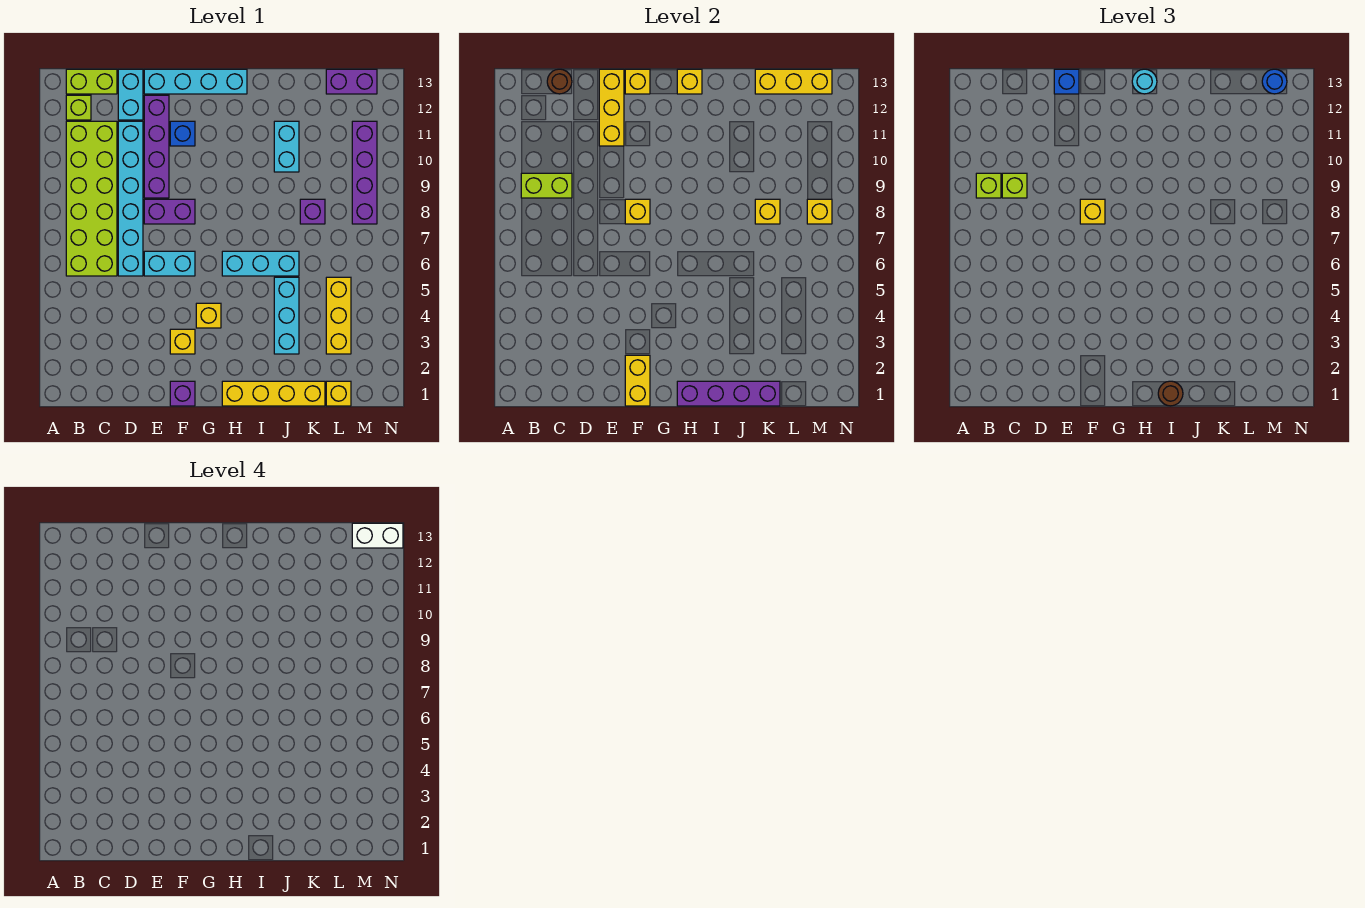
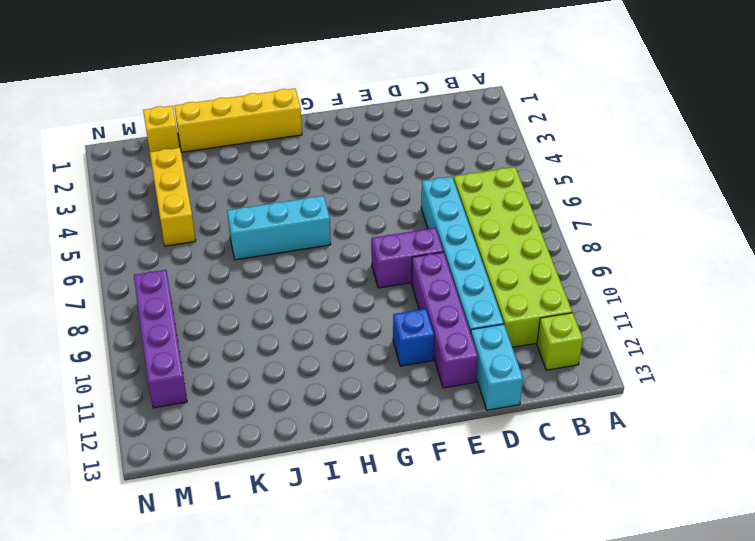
none -> lime 1x2 brick [66,69,117,94]
none -> cyan 1x2 brick [144,251,195,276]
none -> cyan 1x4 brick [144,69,247,94]
none -> purple 1x1 brick [170,381,195,406]

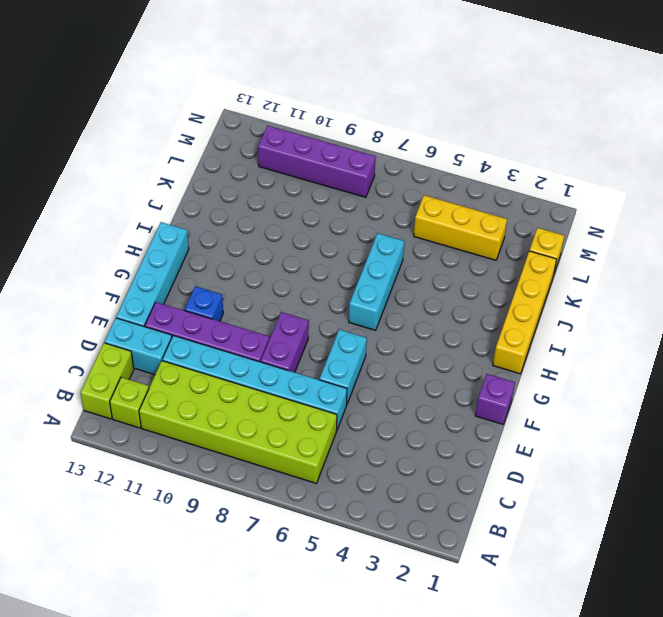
none -> yellow 1x1 brick [170,329,195,354]
none -> yellow 1x1 brick [196,303,221,328]
none -> cyan 1x3 brick [274,277,299,354]
none -> cyan 1x2 brick [274,121,299,172]

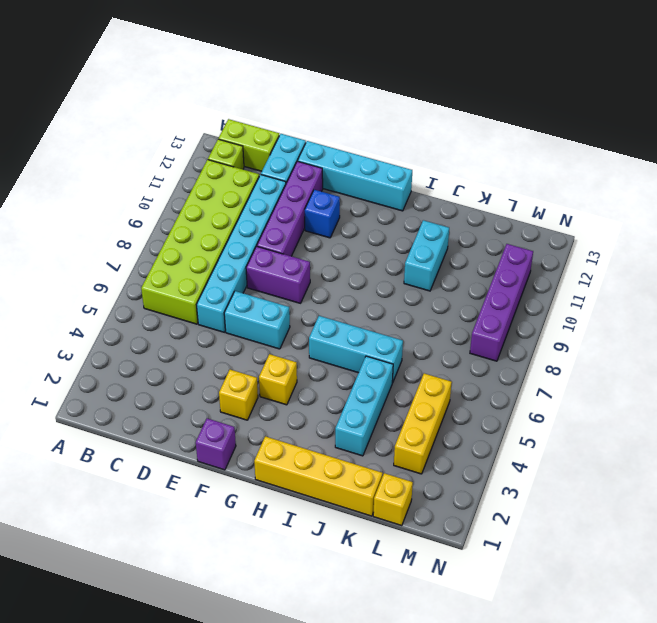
none -> purple 1x1 brick [300,199,325,224]
none -> purple 1x2 brick [326,69,377,94]
none -> lime 1x2 brick [521,173,572,198]
none -> brown 1x1 round brick [547,69,572,94]

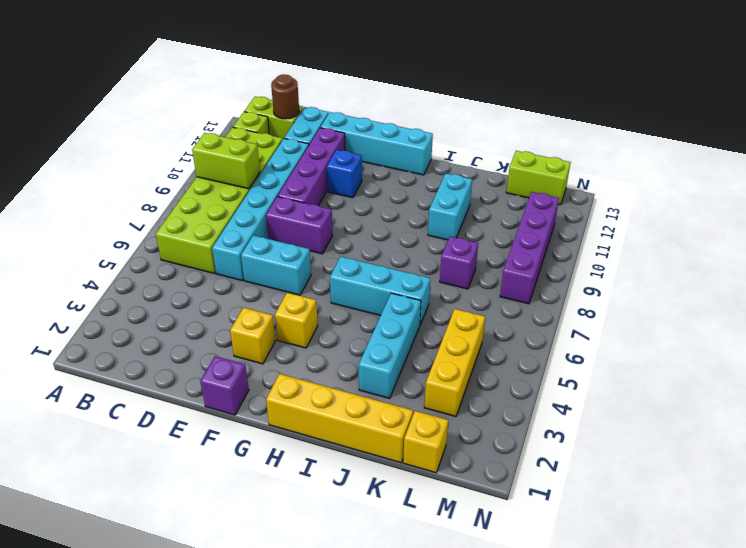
lime 1x2 brick [506,151,571,205] -> purple 1x2 brick [326,69,377,94]
none -> yellow 1x3 brick [599,69,624,146]
none -> yellow 1x2 brick [625,355,650,406]
none -> yellow 1x1 brick [625,199,650,224]
none -> yellow 1x1 brick [625,69,650,94]

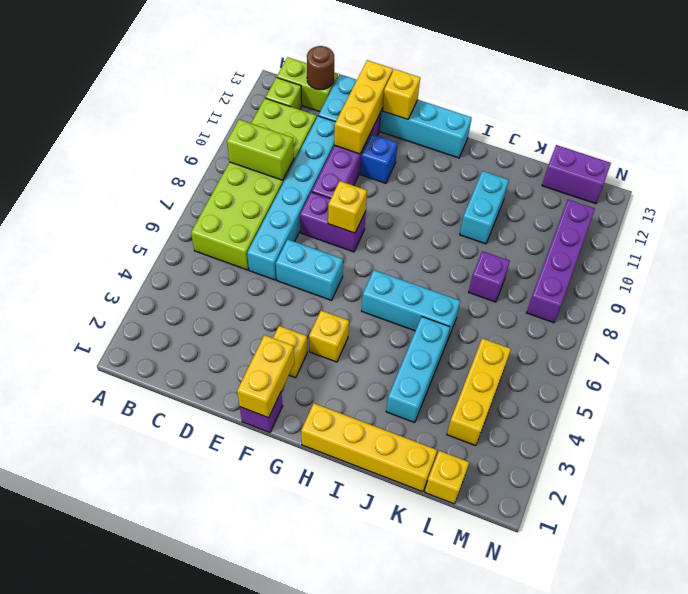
none -> purple 1x4 brick [677,381,780,406]
none -> yellow 1x1 brick [677,69,702,94]
none -> yellow 1x1 brick [755,199,780,224]
none -> yellow 1x3 brick [755,69,832,94]

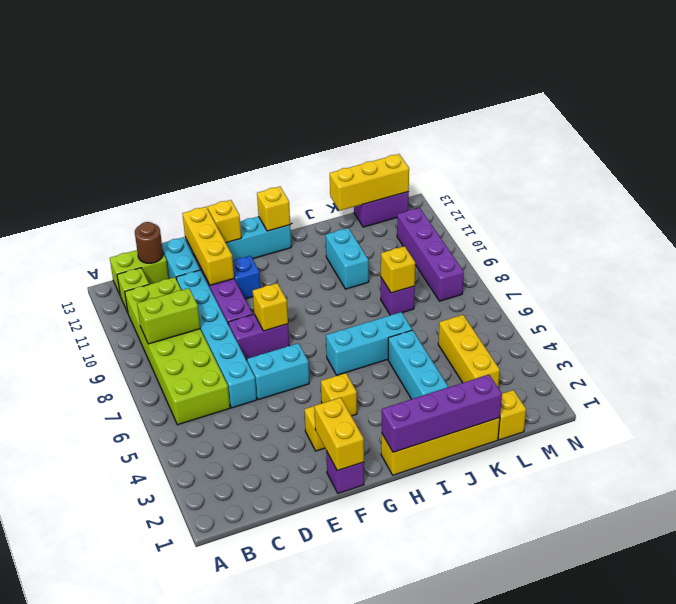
none -> yellow 1x1 brick [807,199,832,224]
none -> lime 1x1 brick [976,173,1001,198]
none -> lime 1x1 brick [1002,173,1027,198]
none -> blue 1x1 brick [1054,69,1079,94]

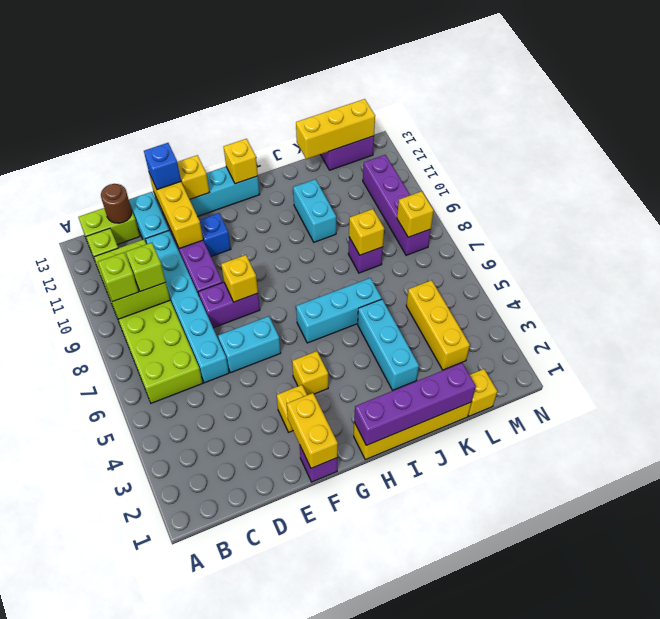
none -> yellow 1x1 brick [1080,199,1105,224]
none -> cyan 1x1 round brick [1132,69,1157,94]
none -> brown 1x1 round brick [1158,381,1183,406]
none -> blue 1x1 round brick [1262,69,1287,94]

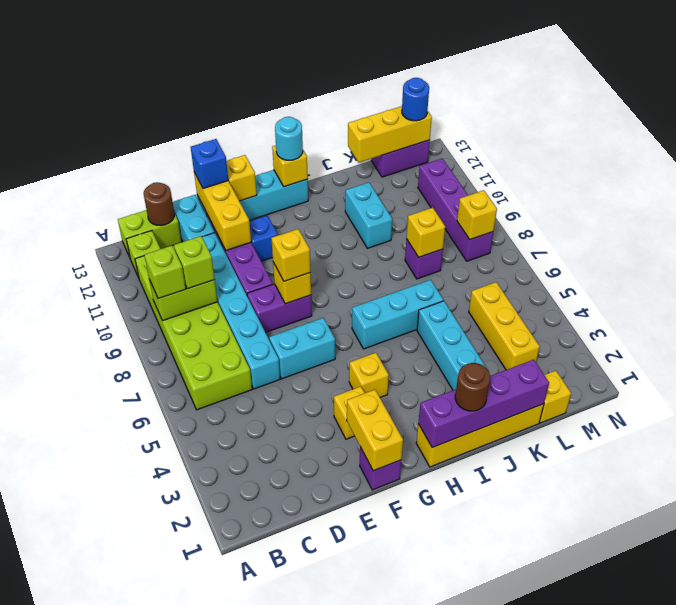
none -> white 1x2 brick [352,523,403,548]

